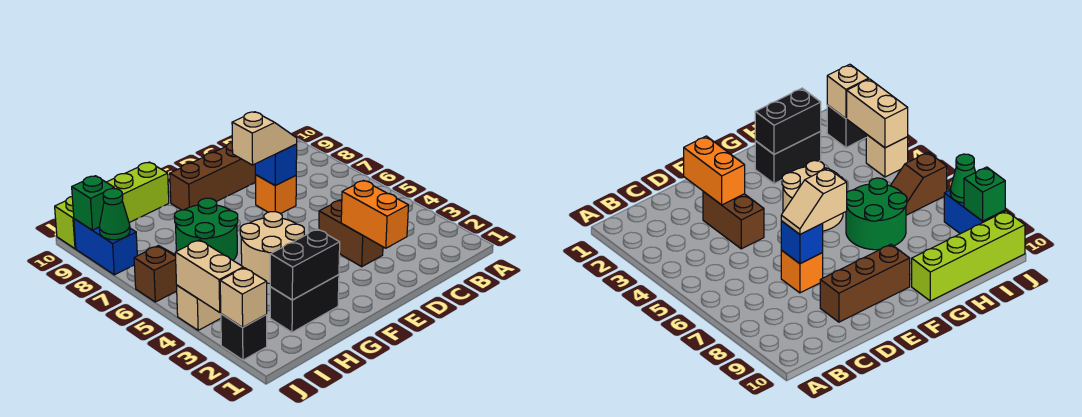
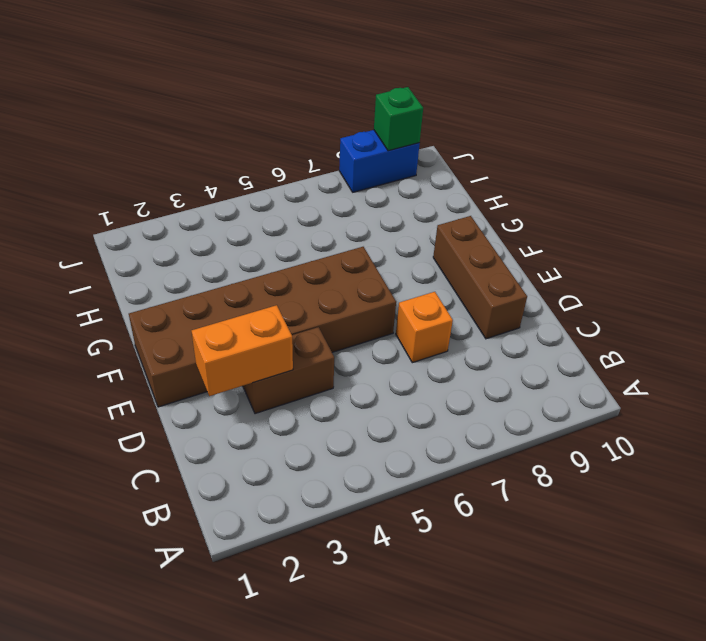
brown 2x6 brick [129,247,396,407] -> tan 2x2 round brick [240,212,304,283]
none -> black 1x2 brick [270,275,339,332]
none -> green 2x2 round brick [174,198,238,260]
none -> lime 1x4 brick [55,162,169,249]

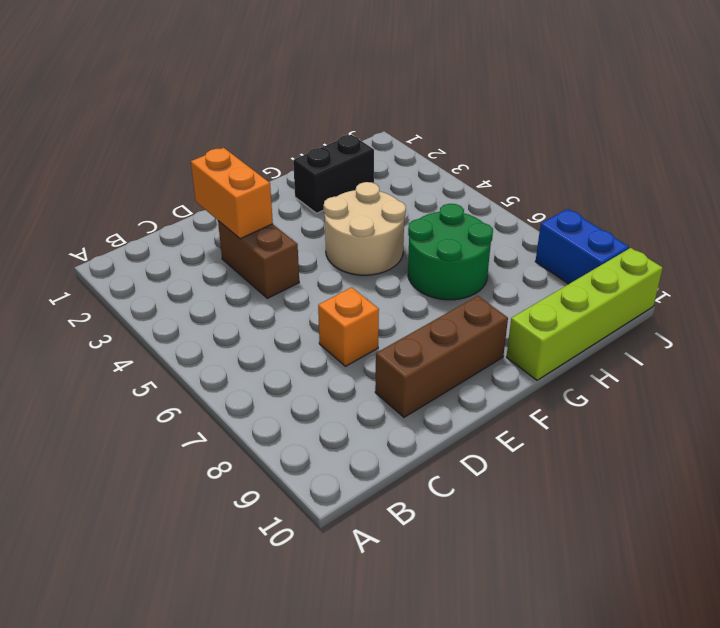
none -> brown 1x2 slope [134,246,177,302]
none -> black 1x1 brick [221,314,267,360]
none -> tan 1x1 brick [177,285,221,330]

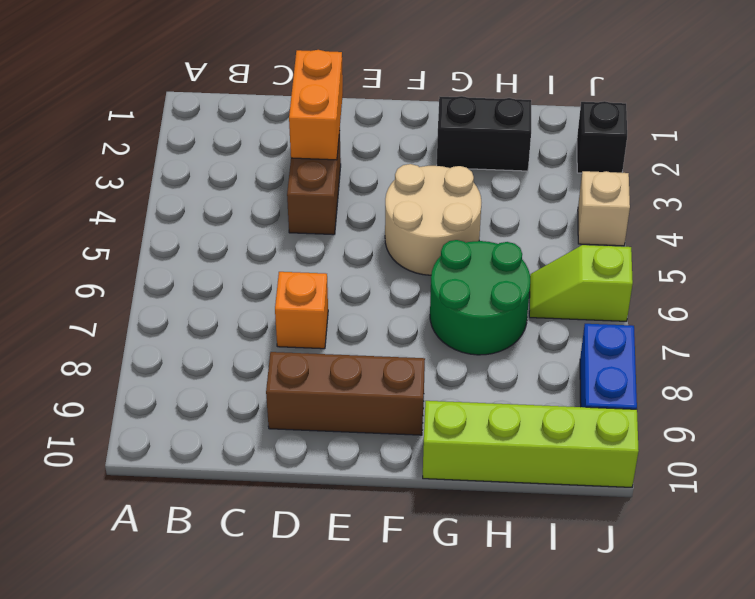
lime 1x2 slope [529,245,633,321] -> brown 1x2 slope [134,246,177,302]
none -> blue 1x1 brick [255,144,297,186]
none -> black 1x2 brick [270,229,340,300]
none -> tan 1x1 brick [220,268,267,327]

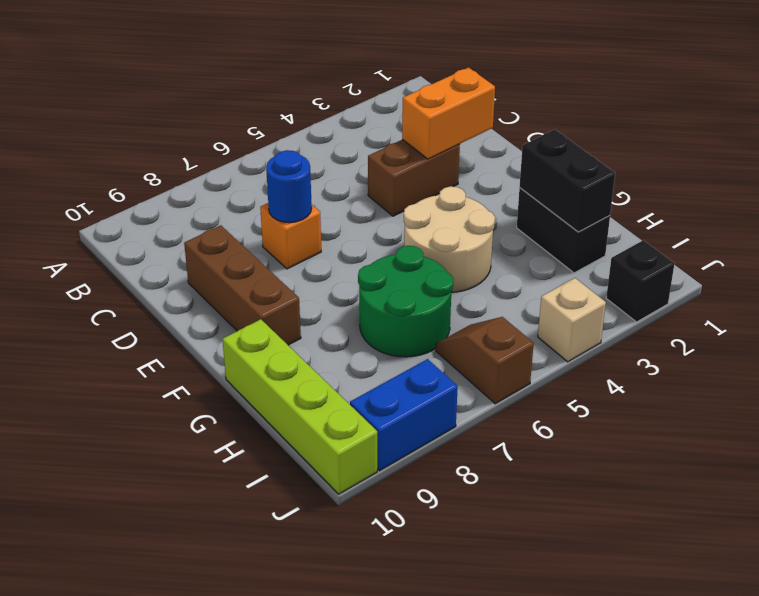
blue 1x1 round brick [266,150,312,223] -> blue 1x1 brick [255,144,297,186]
none -> tan 1x1 brick [220,268,267,327]
none -> tan 1x2 brick [175,240,243,312]
none -> green 1x1 cone [99,189,130,240]

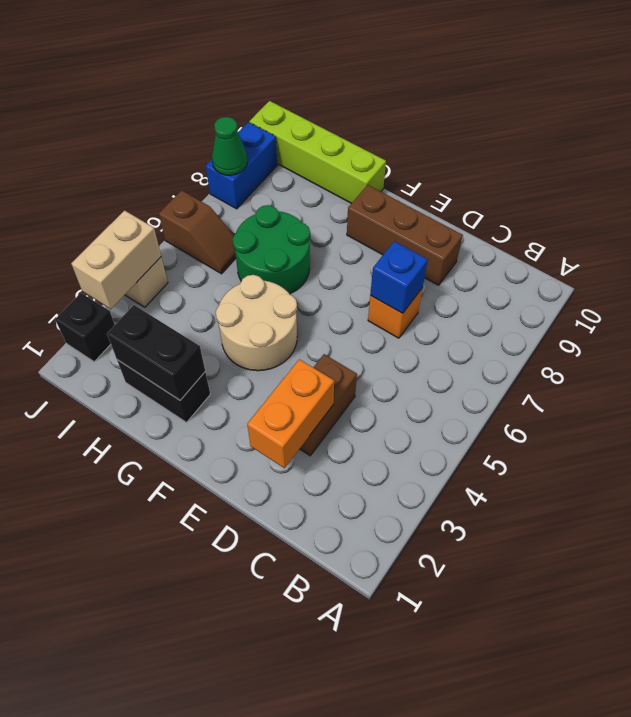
none -> tan 1x1 brick [220,268,267,327]
none -> green 1x1 brick [72,176,114,230]
none -> tan 1x2 slope [232,112,297,165]

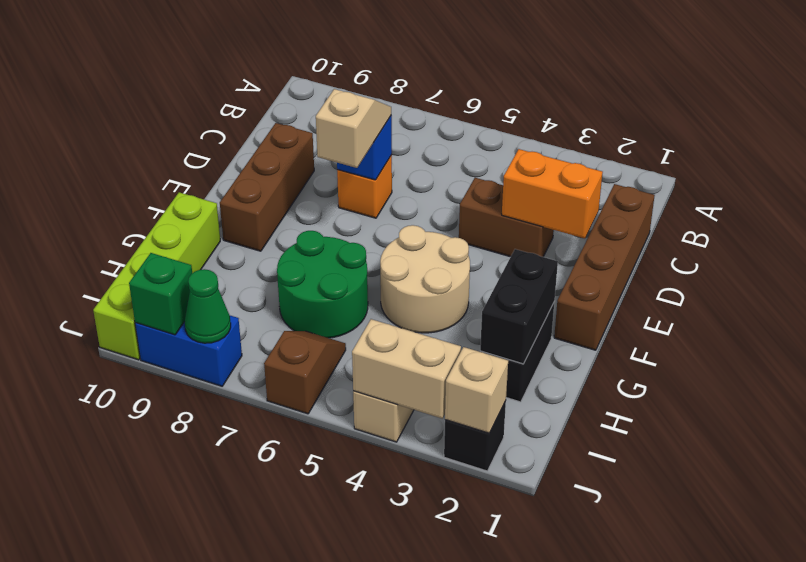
brown 1x4 brick [554,184,655,350] -> none

